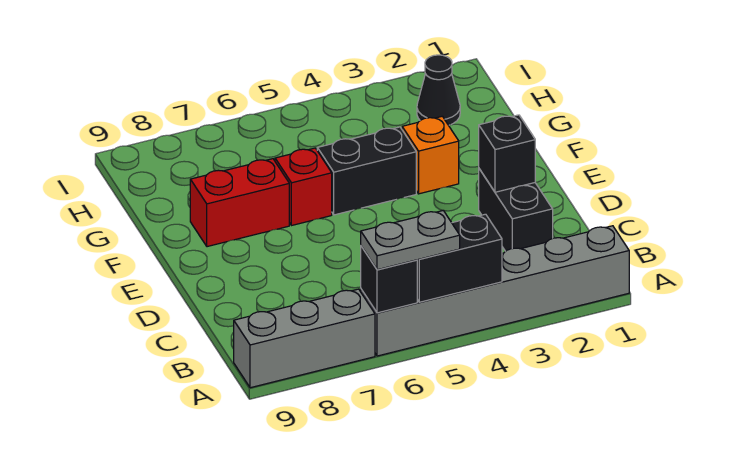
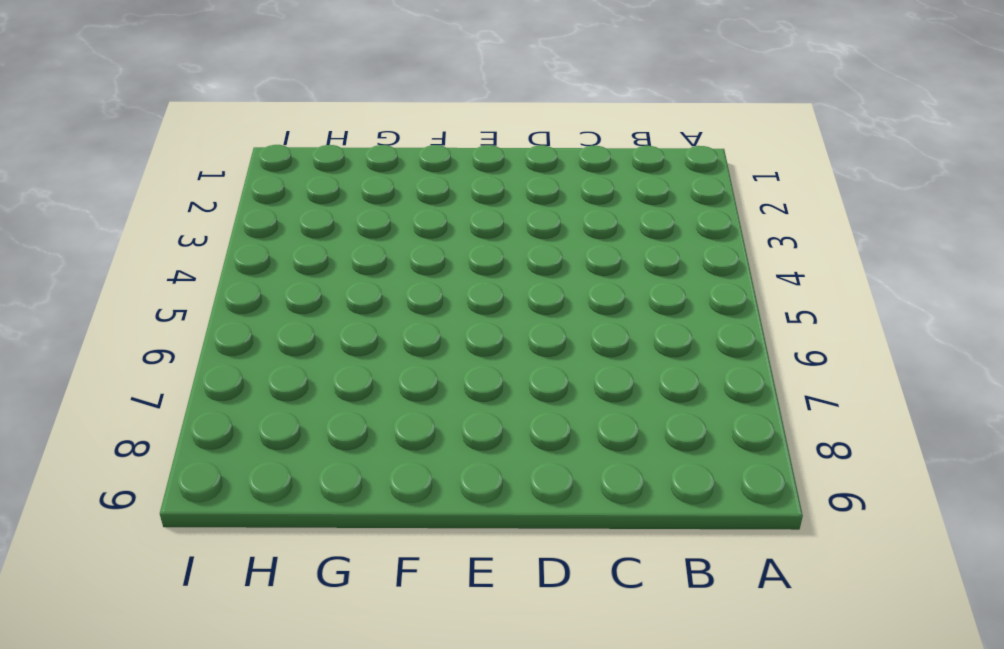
none -> grey 1x6 brick [361,226,629,356]
none -> grey 1x3 brick [234,289,375,388]
none -> black 1x2 brick [479,169,553,251]

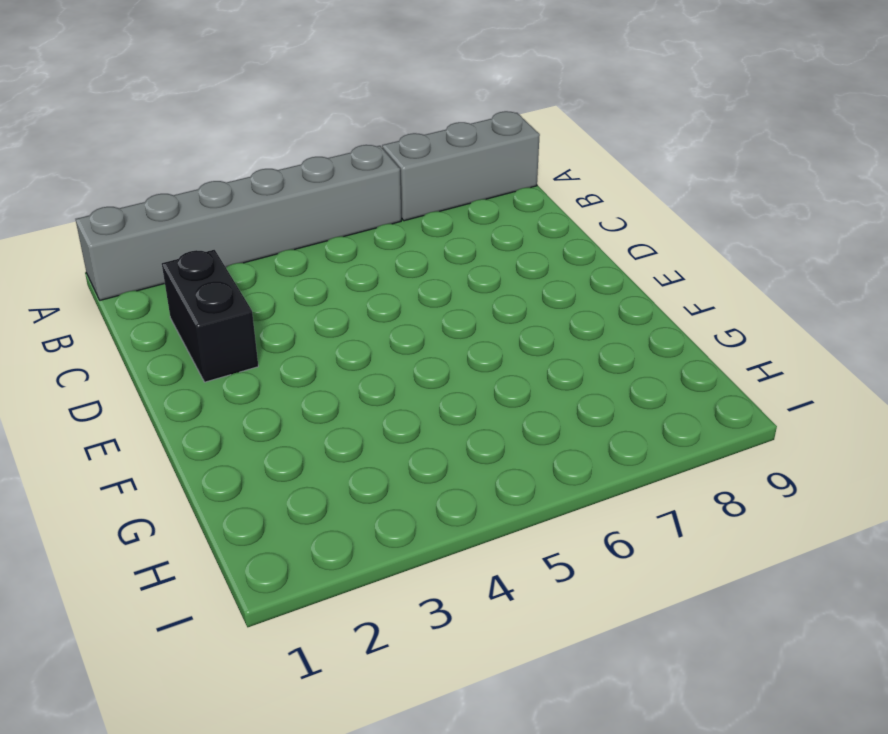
none -> orange 1x1 brick [402,116,459,194]
none -> black 1x2 brick [317,127,416,215]
none -> red 1x1 brick [275,148,332,226]

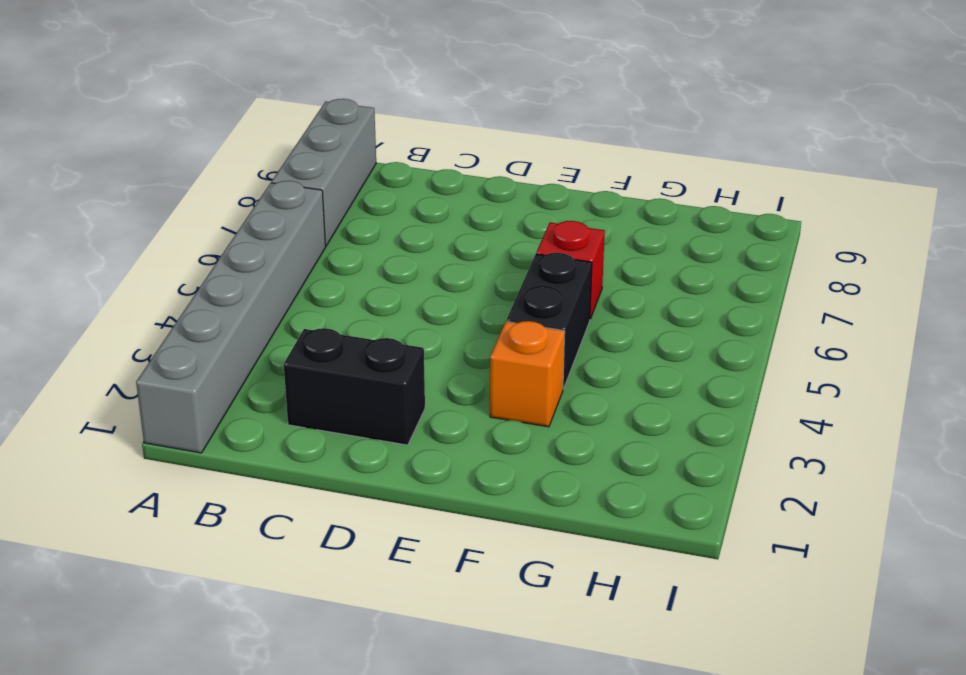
none -> red 1x2 brick [190,159,289,247]
none -> black 1x1 cone [417,55,460,125]
none -> black 1x2 brick [417,214,502,302]

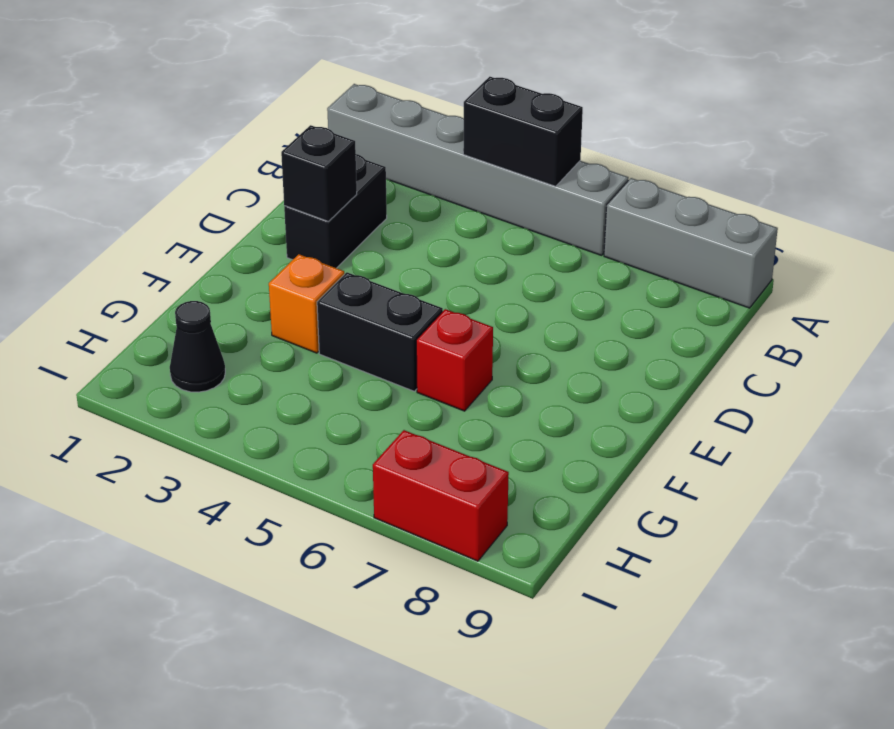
red 1x2 brick [373,430,509,561] -> red 1x2 brick moved to [190,159,289,247]
none -> black 1x1 brick [361,246,417,313]
none -> grey 1x2 plate [361,210,460,270]

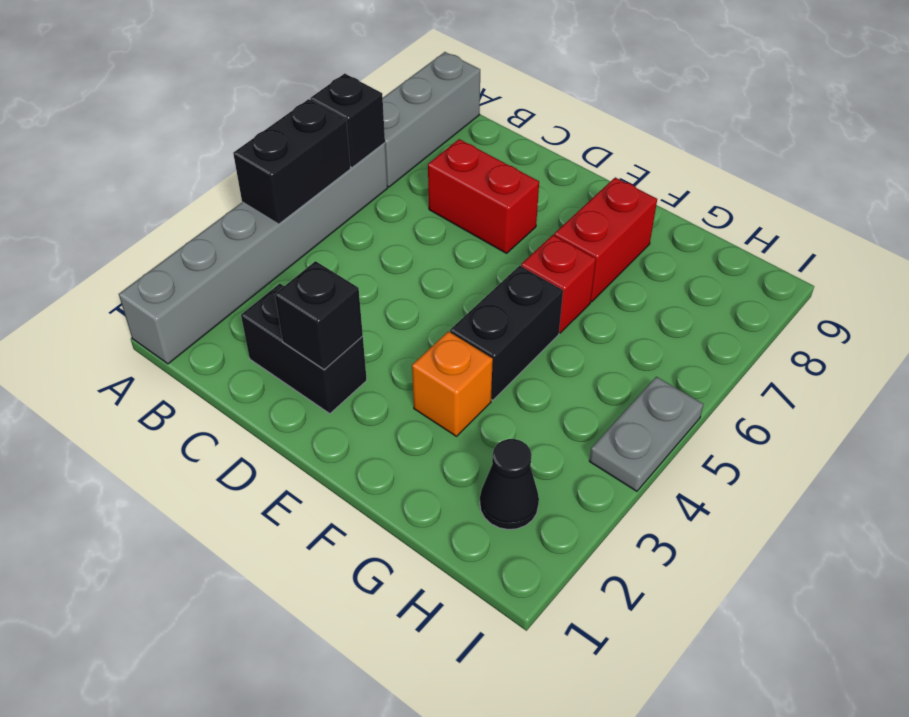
red 1x2 brick [428,139,539,253] -> none
grey 1x2 plate [589,377,703,491] -> grey 1x2 plate moved to [361,210,460,270]

